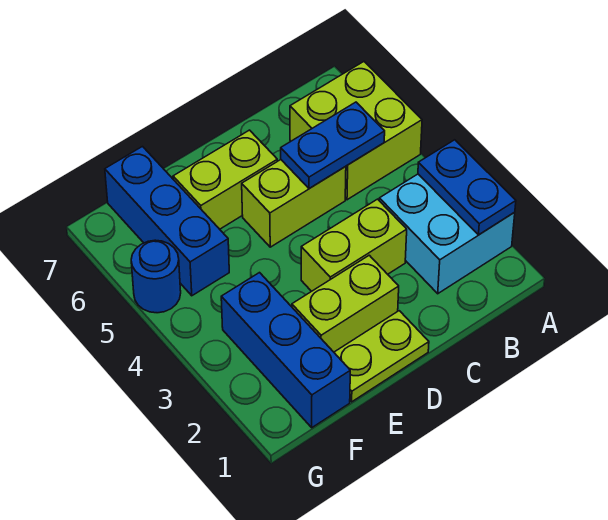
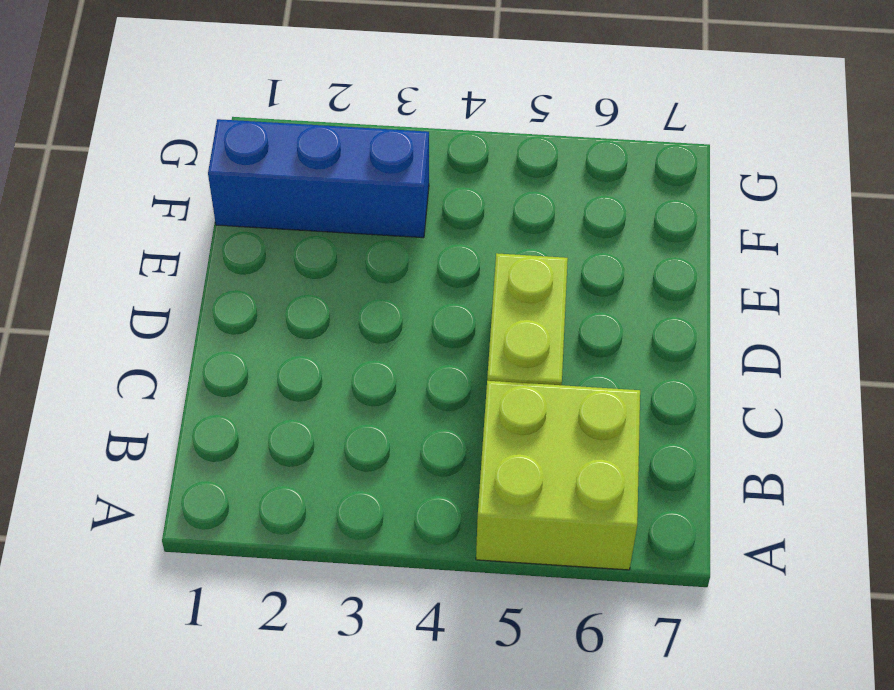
none -> cyan 2x2 brick [379,174,515,294]
none -> lime 1x2 brick [301,199,407,291]
none -> lime 1x2 plate [334,311,429,402]

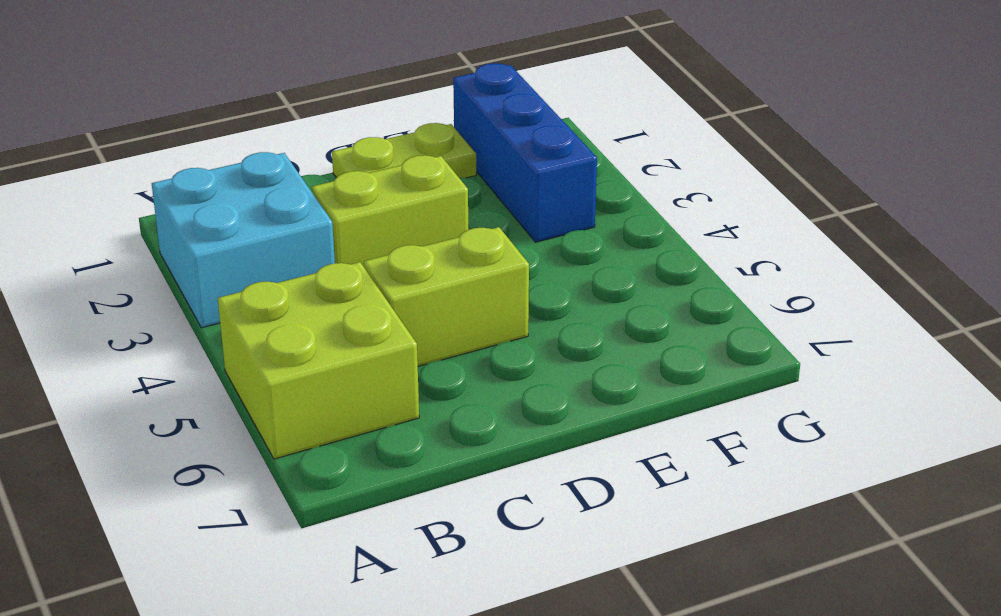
none -> lime 1x2 brick [292,255,399,352]
none -> lime 1x2 brick [173,130,277,229]
none -> blue 1x3 brick [105,147,229,296]

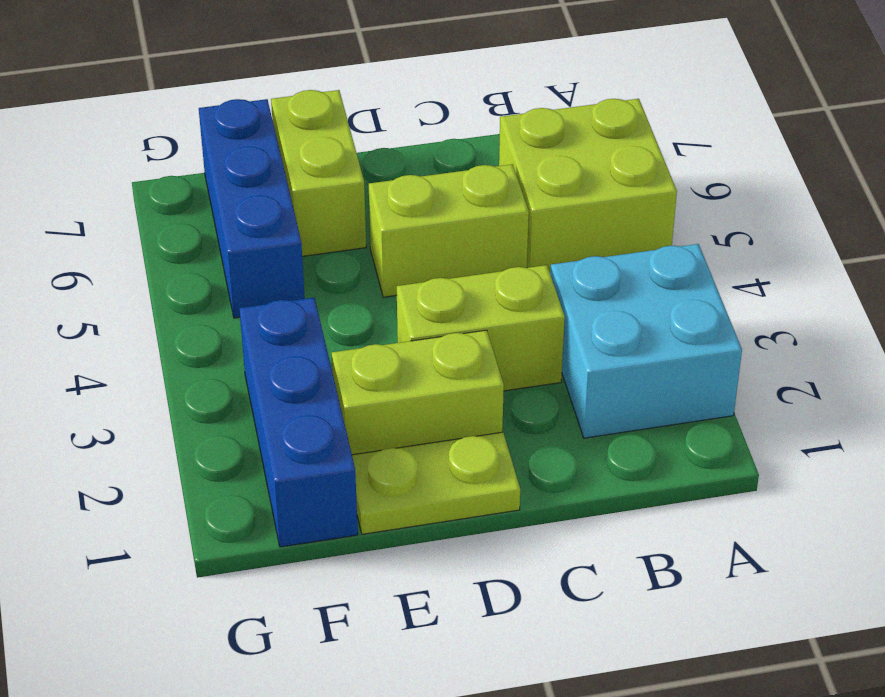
lime 1x2 brick [271,90,366,256] -> lime 1x2 brick turned to [173,130,277,229]
none -> blue 1x1 round brick [131,240,181,313]
none -> blue 1x2 plate [418,140,516,235]
none -> blue 1x2 plate [281,102,385,189]

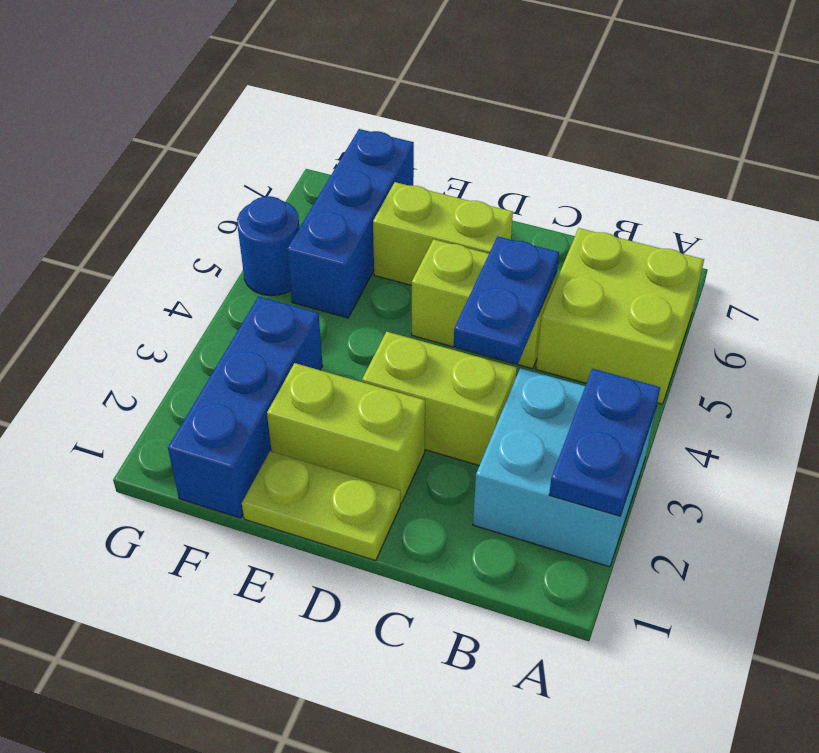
blue 1x2 plate [454,236,559,364] -> blue 1x2 plate turned to [281,102,385,189]

